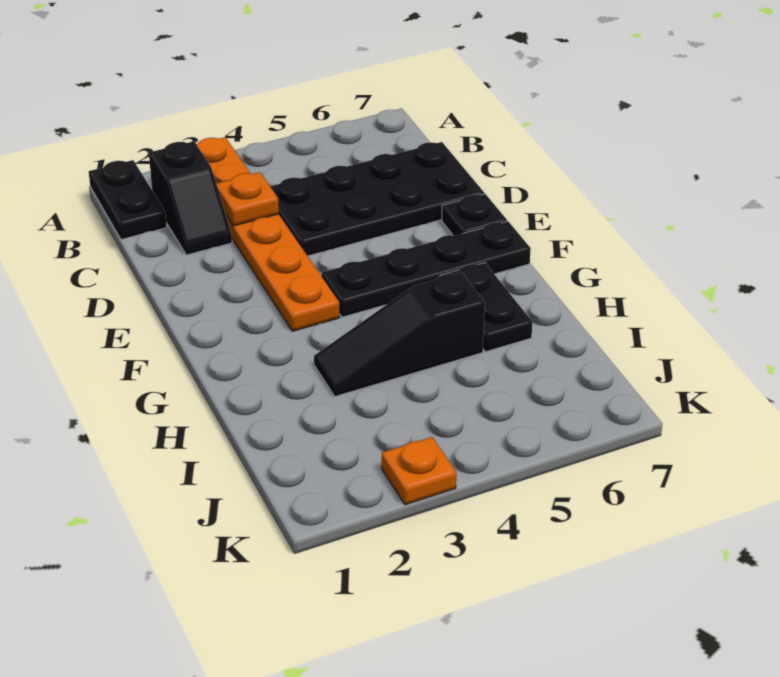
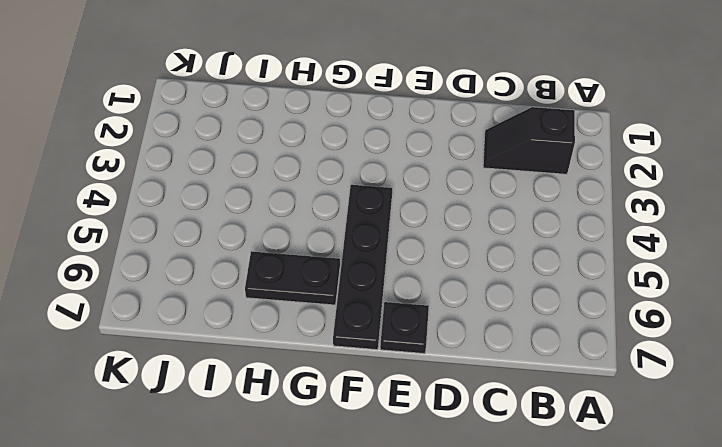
none -> black 1x2 plate [89,160,167,240]
none -> orange 1x6 plate [196,137,339,331]

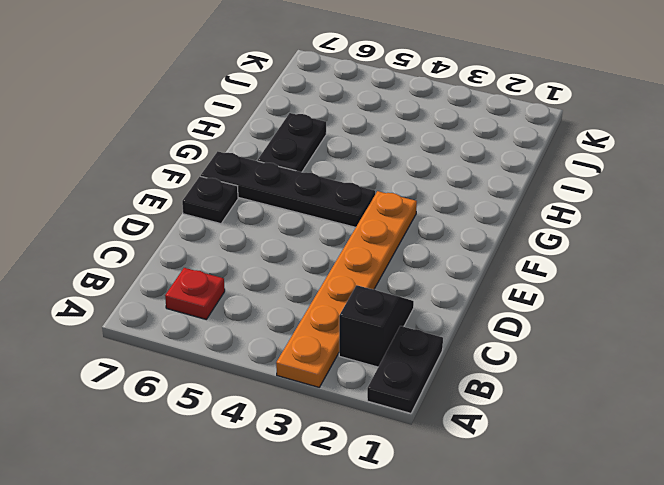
red 1x1 plate [165,268,225,319] -> none
none -> black 2x4 plate [270,142,484,256]
none -> black 1x3 slope [314,272,485,396]

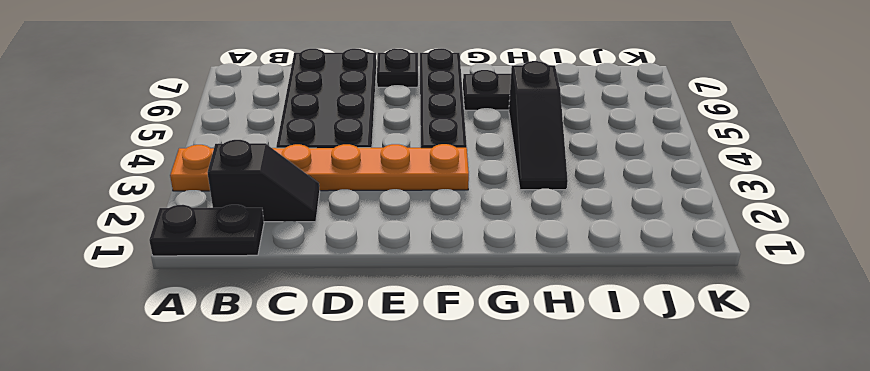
none -> orange 1x1 plate [382,437,456,505]
none -> orange 1x1 plate [216,172,279,226]

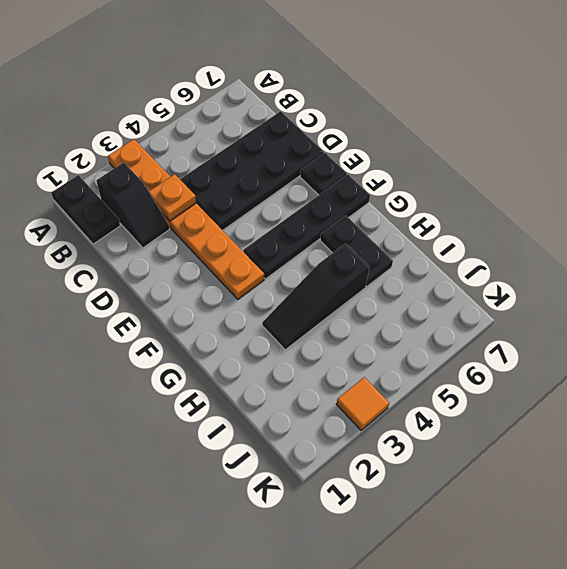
orange 1x1 tile [336,377,389,430] -> orange 1x1 plate [382,437,456,505]

